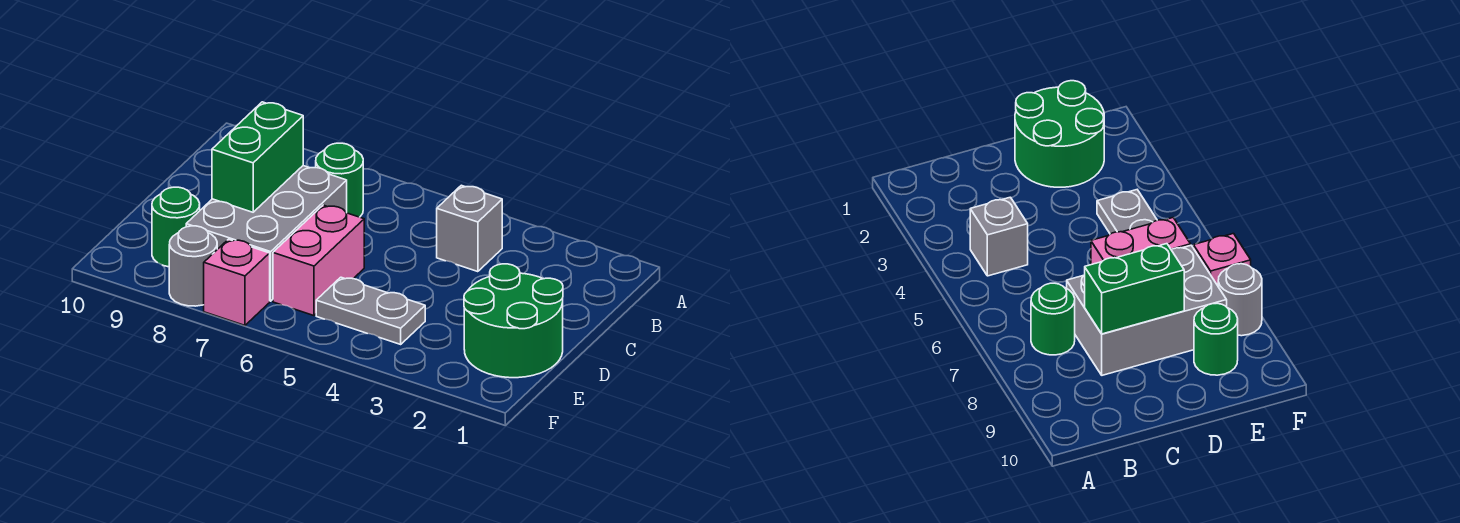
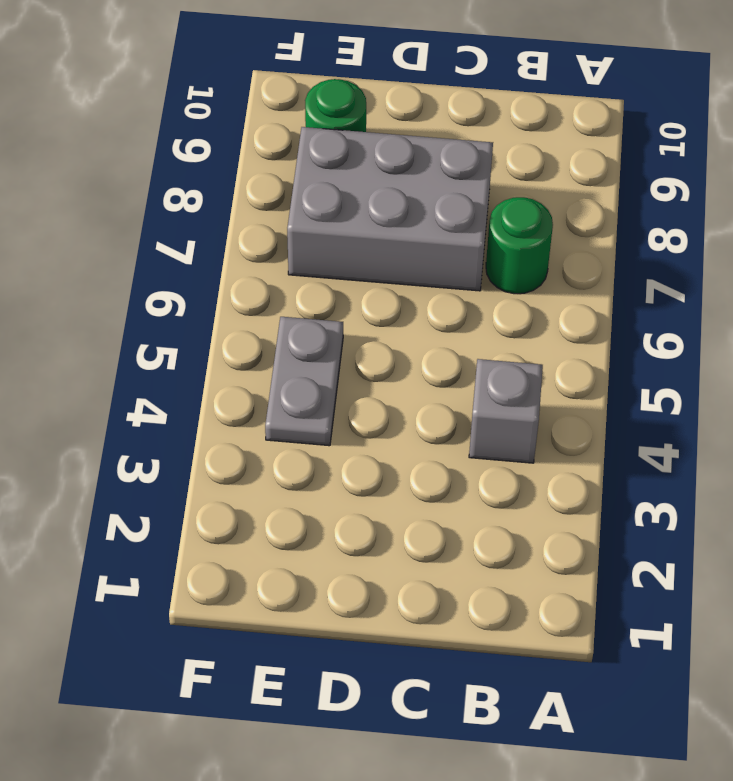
none -> green 2x2 round brick [464,264,563,378]
none -> pink 1x2 brick [273,205,364,316]

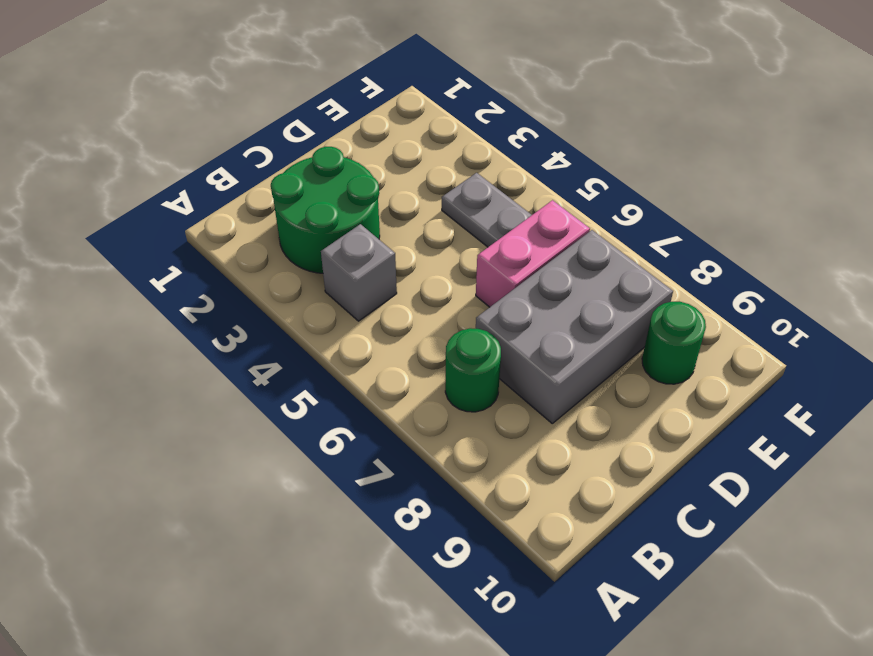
green 2x2 round brick [271,147,380,273] -> green 2x2 round brick moved to [464,264,563,378]
none -> pink 1x1 brick [204,239,270,325]
none -> grey 1x1 round brick [169,226,217,306]

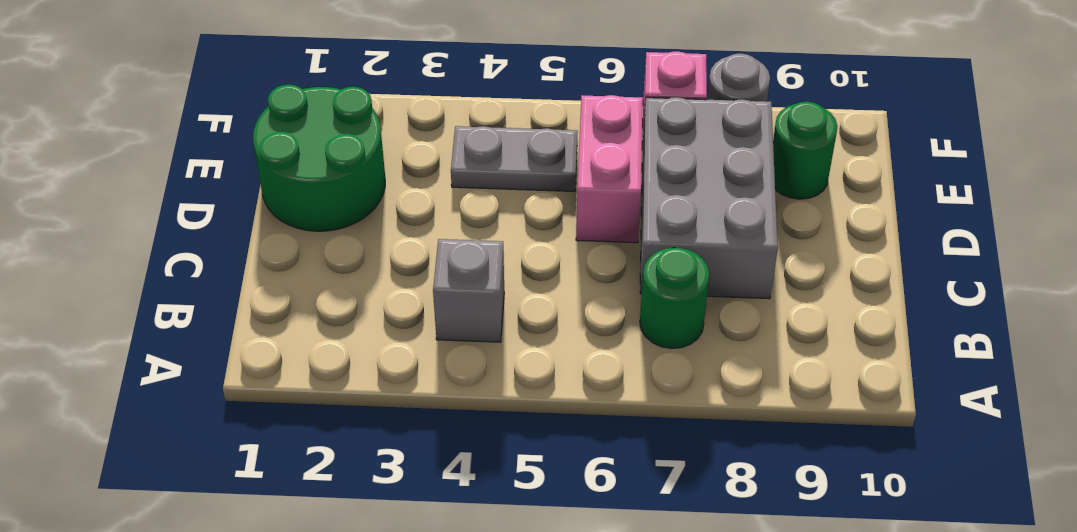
none -> green 1x2 brick [212,102,303,212]

